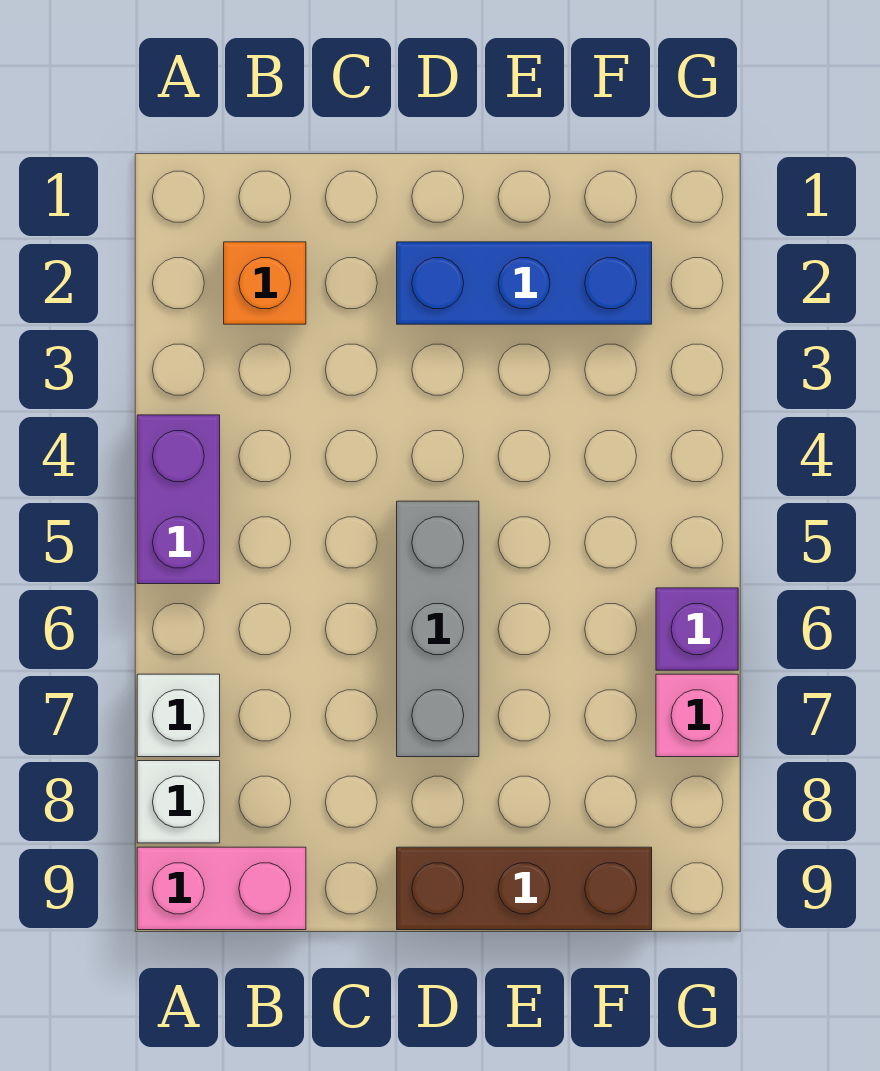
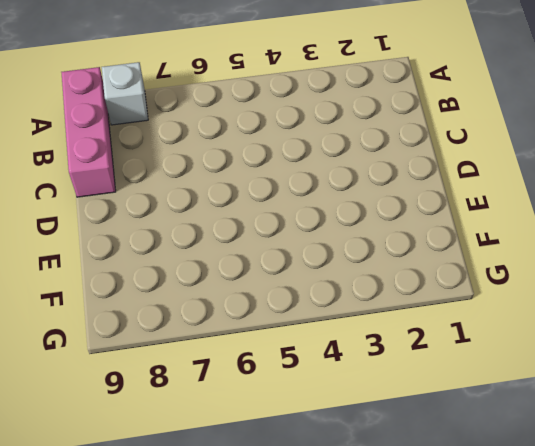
pink 1x3 brick [61,67,116,197] -> pink 1x2 brick [137,847,306,930]
none -> purple 1x2 brick [137,415,220,584]
none -> white 1x1 brick [137,674,220,757]

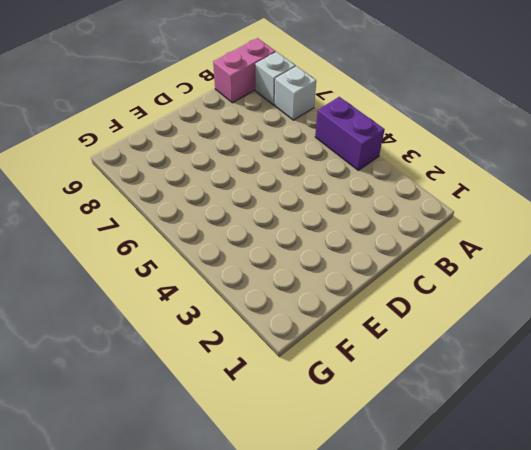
none -> orange 1x1 brick [224,242,306,324]
none -> blue 1x3 brick [397,242,652,324]

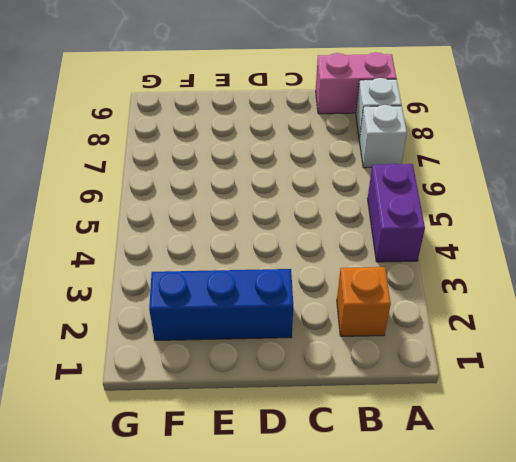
none -> grey 1x3 brick [397,501,479,757]
none -> brown 1x3 brick [397,847,652,930]

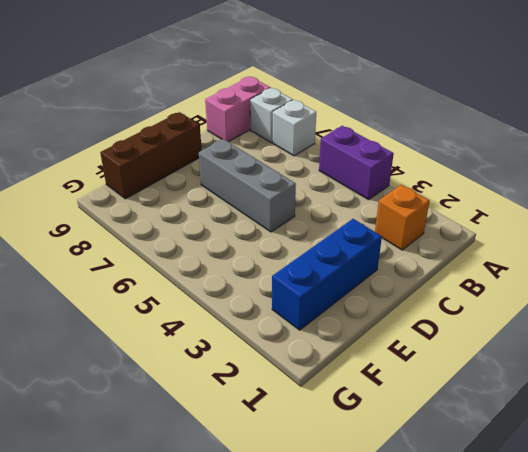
none -> purple 1x1 brick [656,588,738,670]
none -> pink 1x1 brick [656,674,738,757]

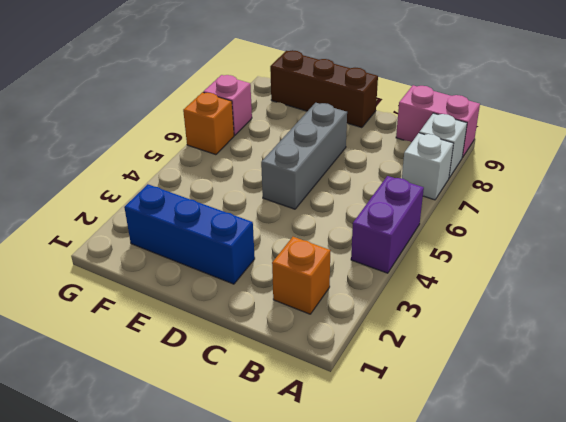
orange 1x1 brick [183,92,234,155] -> purple 1x1 brick [656,588,738,670]

